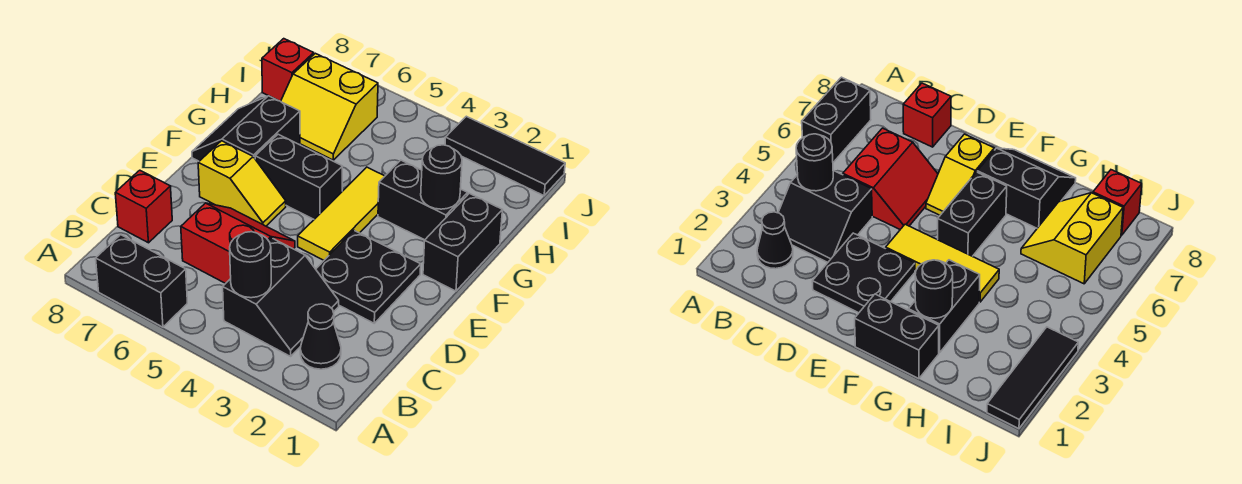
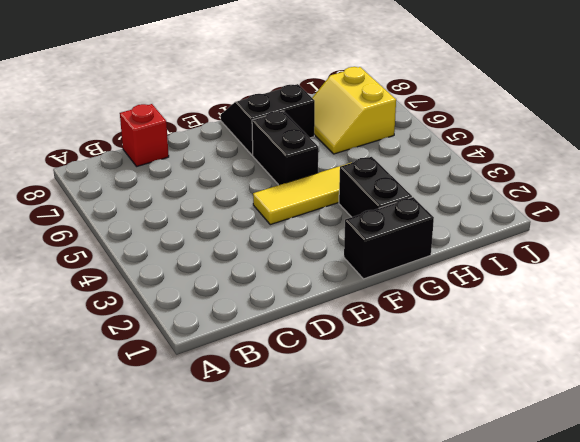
none -> black 1x2 brick [96,235,187,327]
none -> black 1x1 cone [300,304,341,369]
none -> black 2x2 slope [223,238,339,356]

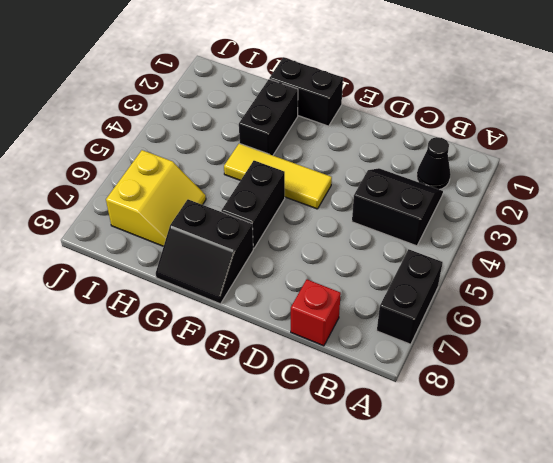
none -> red 2x2 slope [181,203,295,283]
none -> black 2x2 plate [316,231,421,323]
none -> yellow 1x2 slope [198,141,286,226]

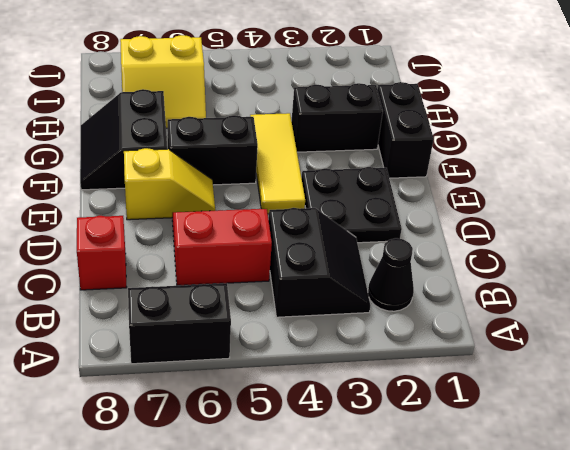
none -> red 1x1 brick [262,39,314,101]
none -> black 1x3 tile [445,116,565,196]
none -> black 1x1 round brick [230,232,271,298]

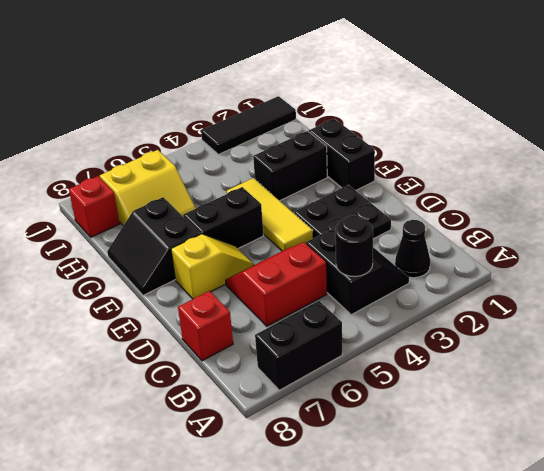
none -> black 1x1 round brick [421,145,462,209]

